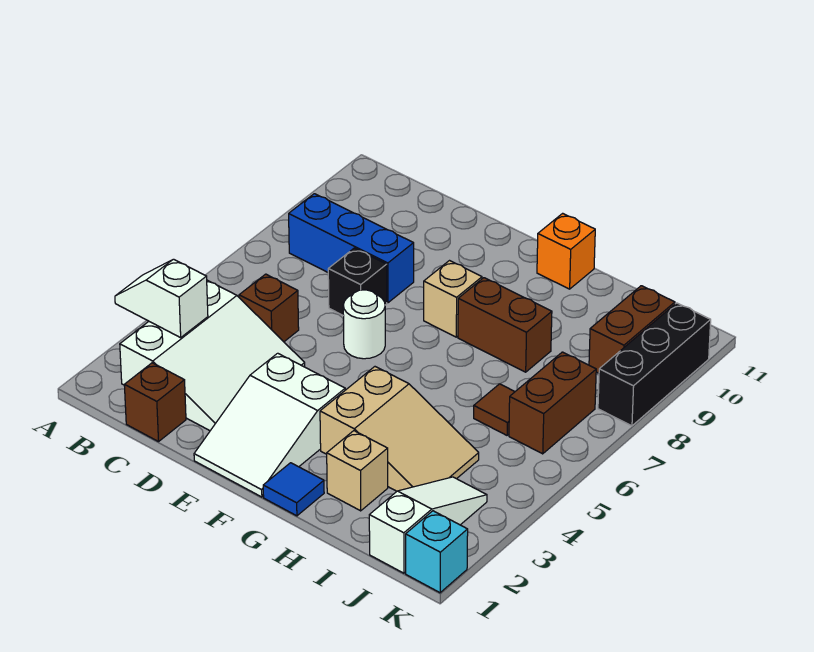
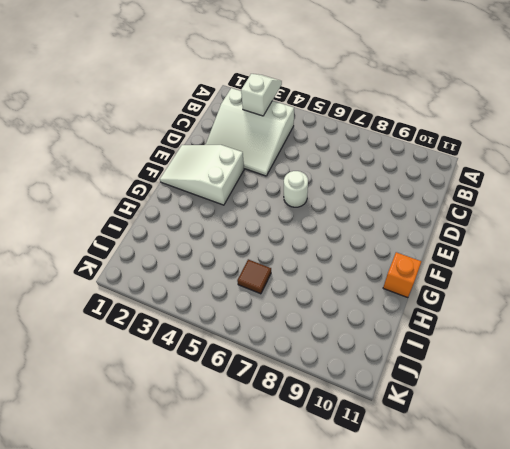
none -> blue 1x3 brick [289,194,414,303]
none -> brown 1x1 brick [124,363,186,442]
none -> brown 1x1 brick [239,274,299,342]

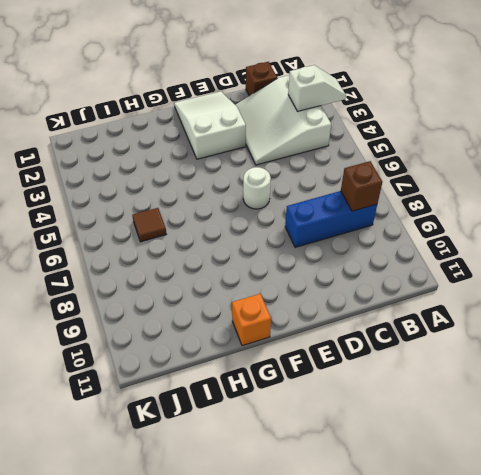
brown 1x1 brick [341,161,382,211] -> brown 1x1 brick moved to [239,274,299,342]
none -> black 1x1 brick [328,248,387,316]
none -> tan 1x1 brick [424,261,482,337]
none -> blue 1x1 tile [263,463,324,516]

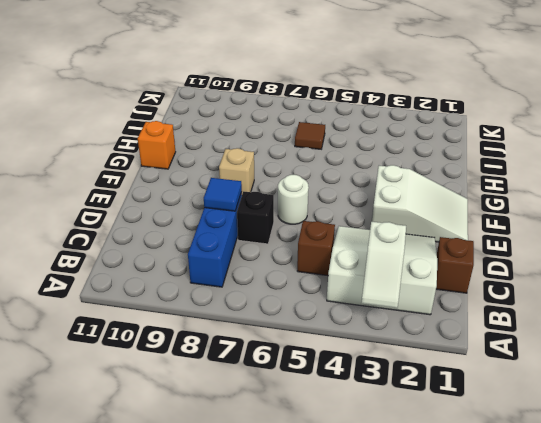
blue 1x1 tile [204,178,242,211] -> blue 1x1 tile moved to [263,463,324,516]
none -> tan 2x3 slope [320,367,479,491]
none -> brown 1x2 brick [458,278,552,372]
none -> tan 1x1 brick [327,431,388,511]

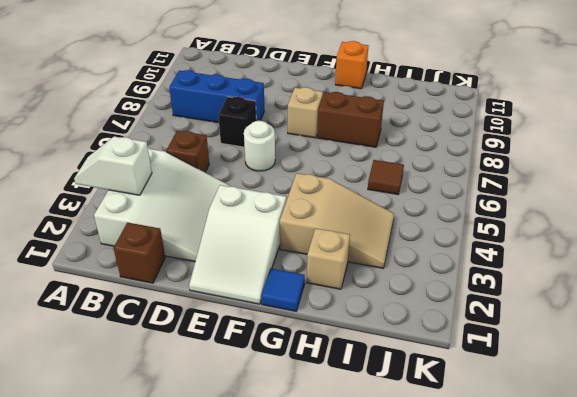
none -> white 1x3 slope [369,477,487,573]
none -> brown 1x2 brick [509,352,596,454]
none -> brown 1x2 brick [589,286,675,373]

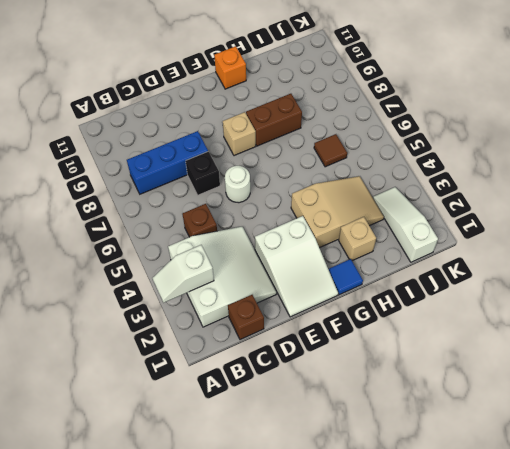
none -> brown 1x2 brick [509,352,596,454]
none -> brown 1x2 brick [589,286,675,373]
none -> cyan 1x1 brick [406,511,468,593]

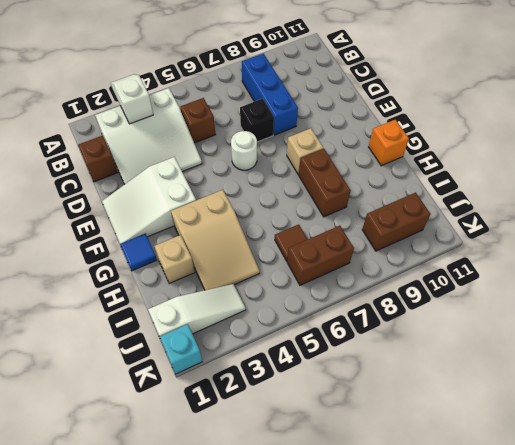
none -> black 1x3 brick [598,303,711,426]

